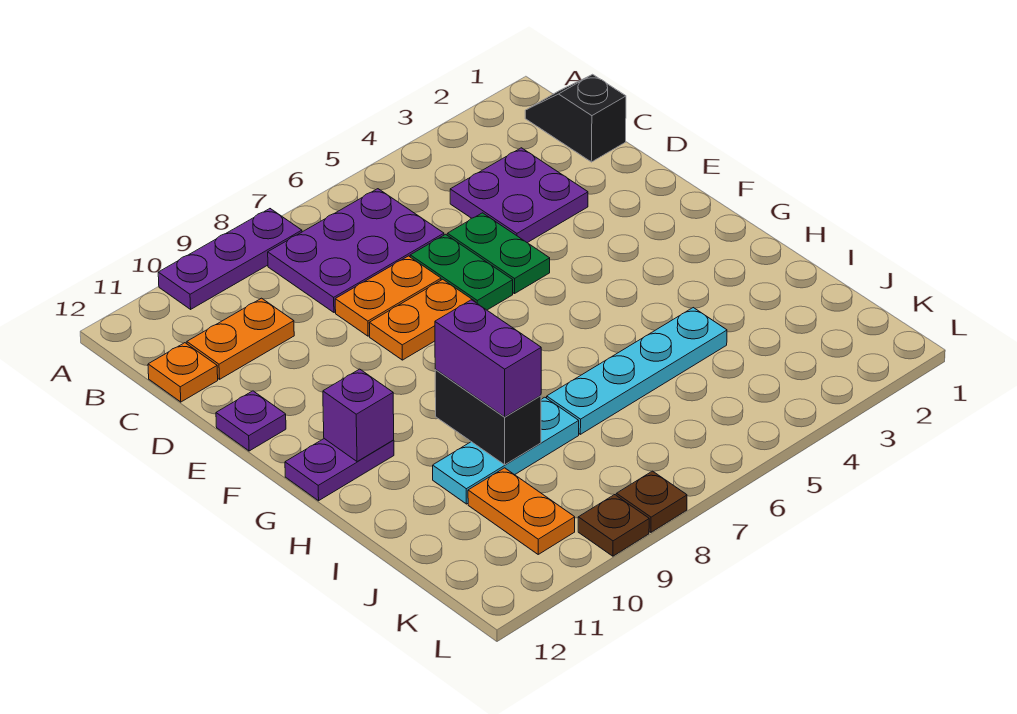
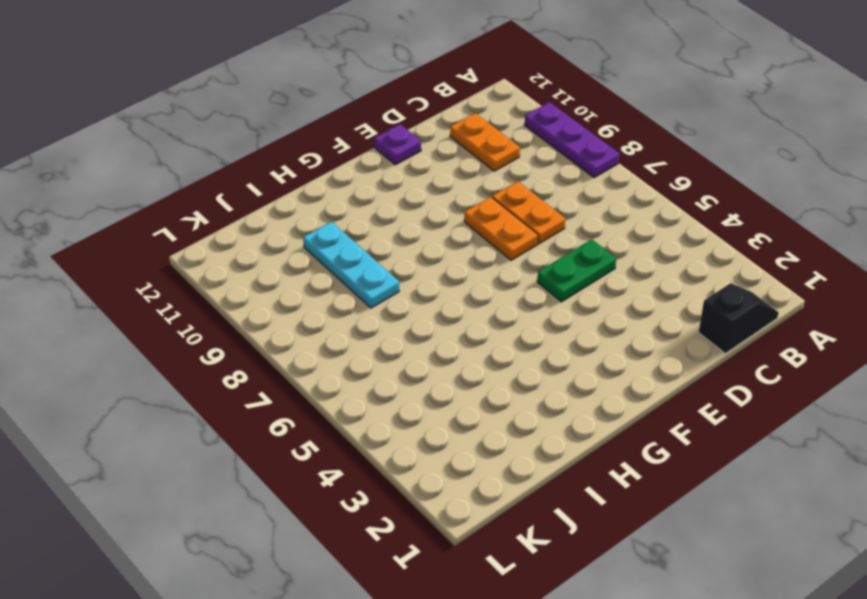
none -> purple 2x3 plate [268,189,444,312]
none -> purple 2x2 plate [450,148,588,243]
none -> orange 1x1 plate [148,343,218,402]

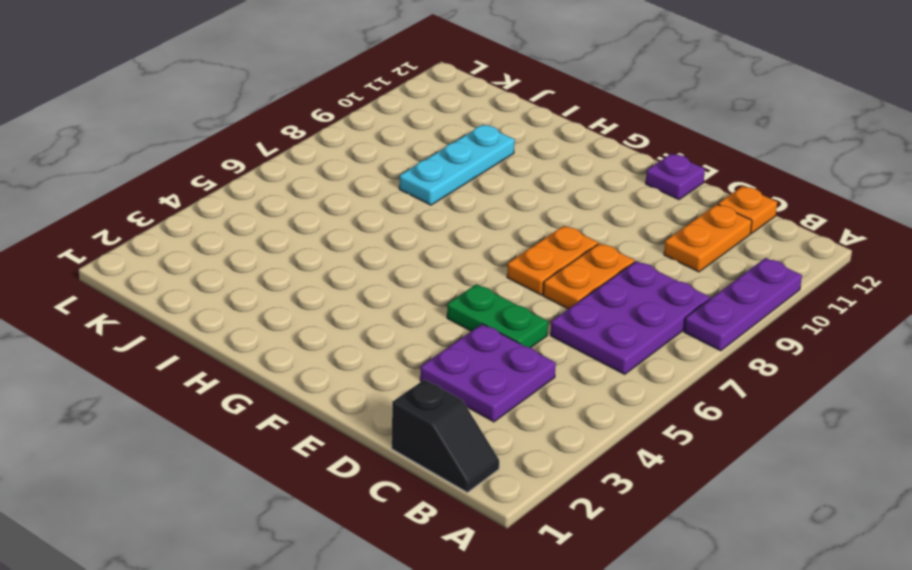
none -> green 1x2 plate [410,234,513,310]
none -> purple 1x2 plate [285,439,394,501]
none -> cyan 1x4 plate [547,308,727,434]

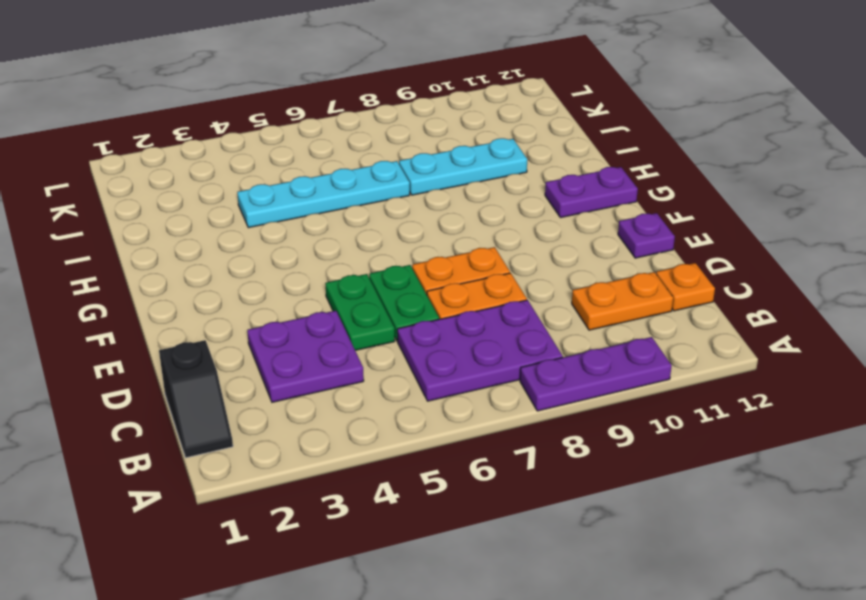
none -> orange 1x2 plate [468,468,575,554]
none -> brown 1x1 plate [616,471,687,532]
none -> brown 1x1 plate [578,495,649,556]

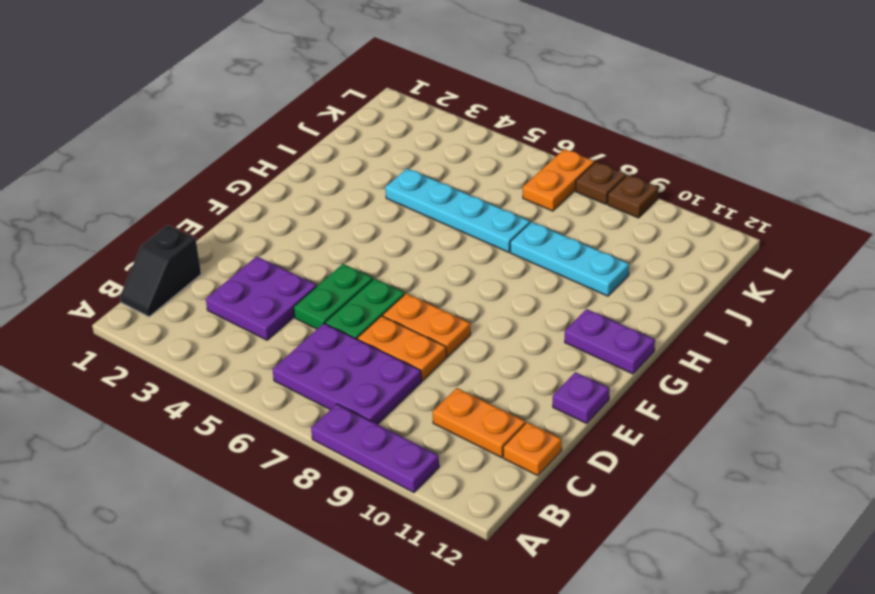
orange 1x2 plate [523,149,594,211] -> orange 1x2 plate moved to [468,468,575,554]
none -> purple 1x1 brick [323,369,394,462]
none -> black 1x2 brick [435,369,541,465]
none -> purple 1x2 brick [435,300,541,417]

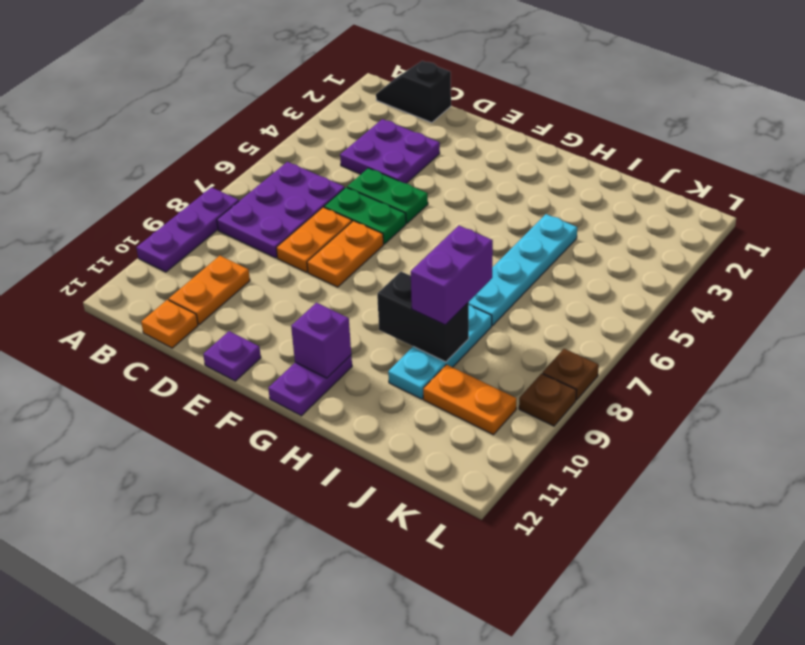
purple 1x2 brick [411,226,493,325] -> purple 1x2 brick turned to [435,300,541,417]

